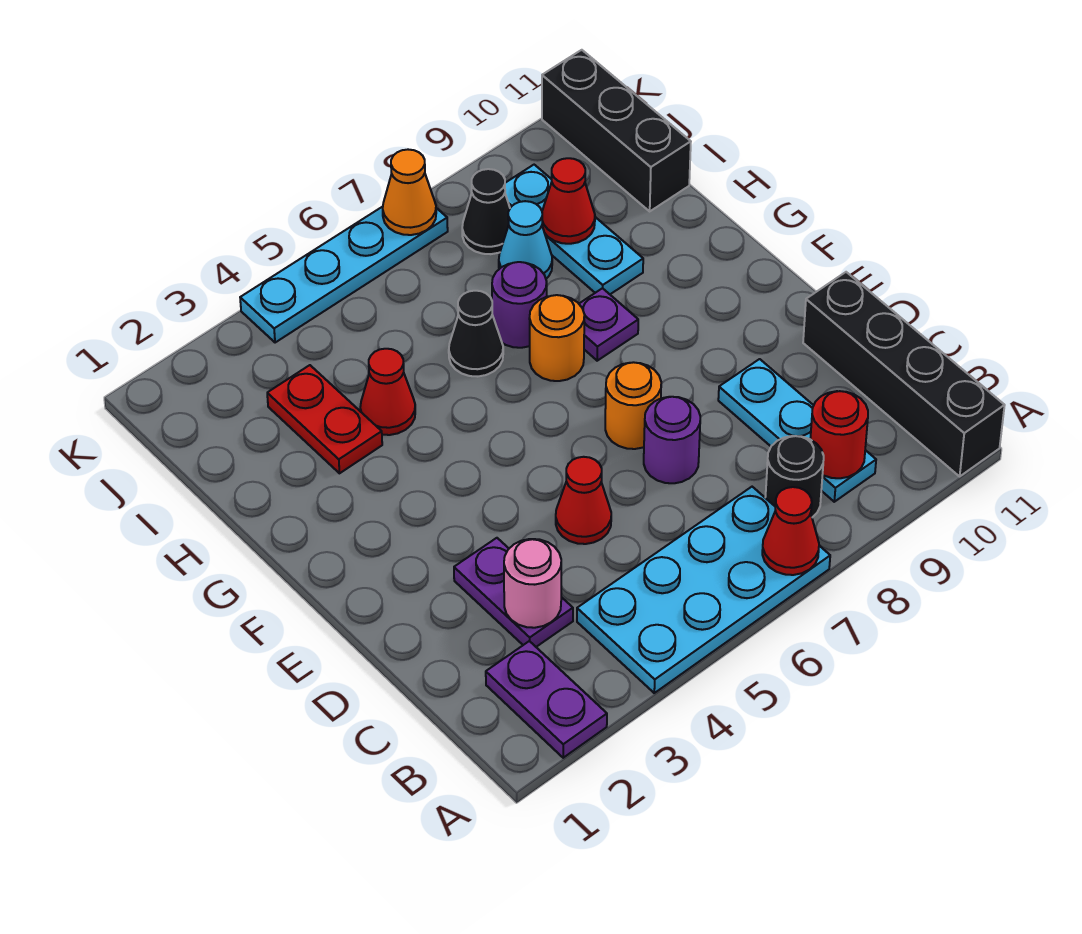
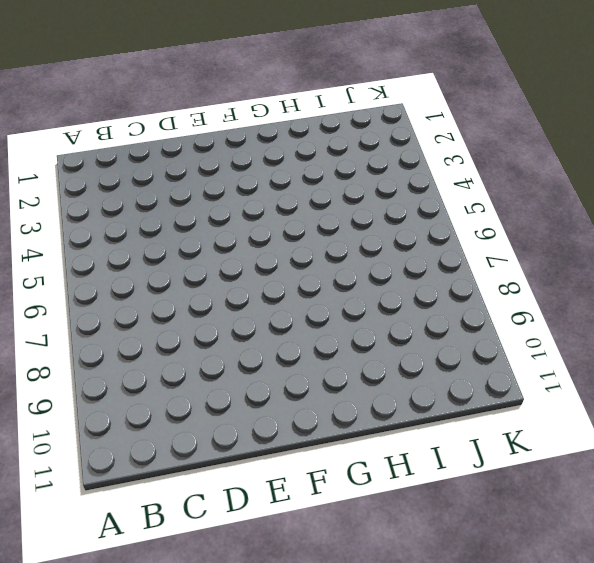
none -> purple 1x2 plate [486,641,607,758]
none -> cyan 2x4 plate [577,487,830,693]
none -> black 1x4 brick [803,272,1005,476]

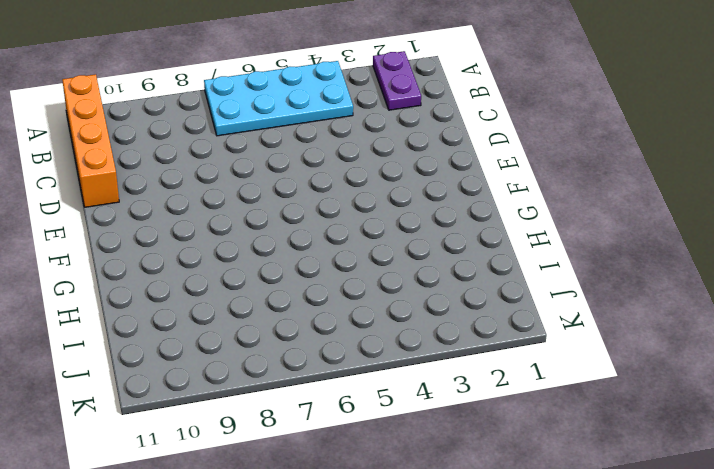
orange 1x4 brick [62,74,119,207] -> black 1x4 brick [803,272,1005,476]
none -> black 1x1 round brick [765,436,824,517]
none -> cyan 1x3 plate [718,359,876,502]
none -> purple 1x2 plate [454,538,573,647]

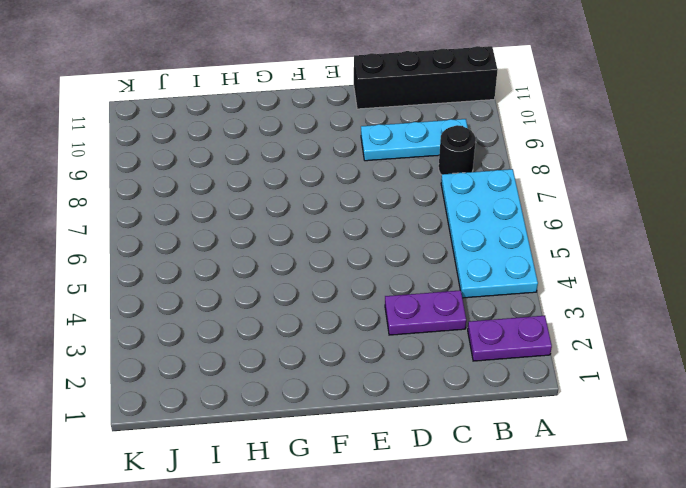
none -> red 1x1 cone [556,457,611,544]
none -> purple 1x1 round brick [644,397,700,483]
none -> orange 1x1 round brick [605,362,661,449]

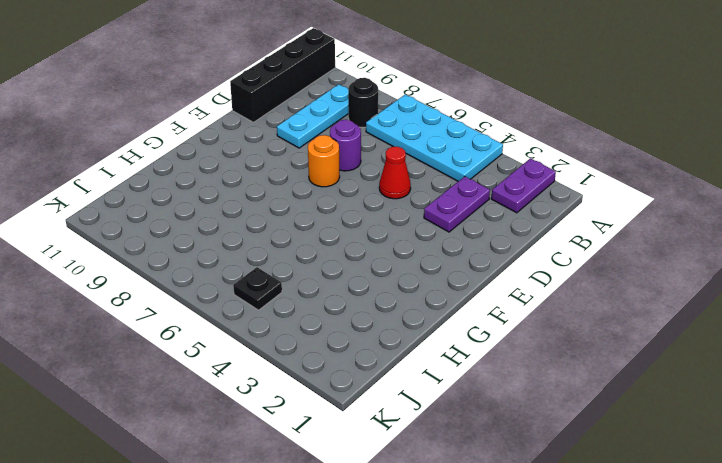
black 1x1 plate [233,267,282,310] -> none
none -> orange 1x1 round brick [529,295,584,381]
none -> purple 1x1 plate [579,288,638,361]
none -> red 1x2 plate [267,365,382,473]

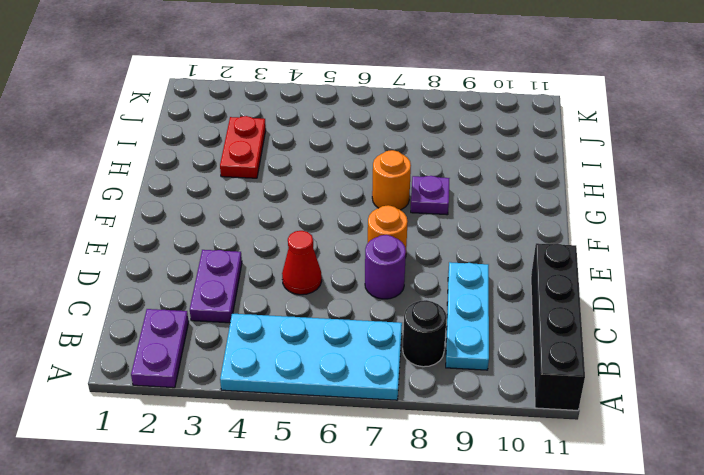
none -> red 1x1 cone [360,349,415,435]
none -> black 1x1 cone [449,291,503,377]
none -> purple 1x1 round brick [492,262,547,348]

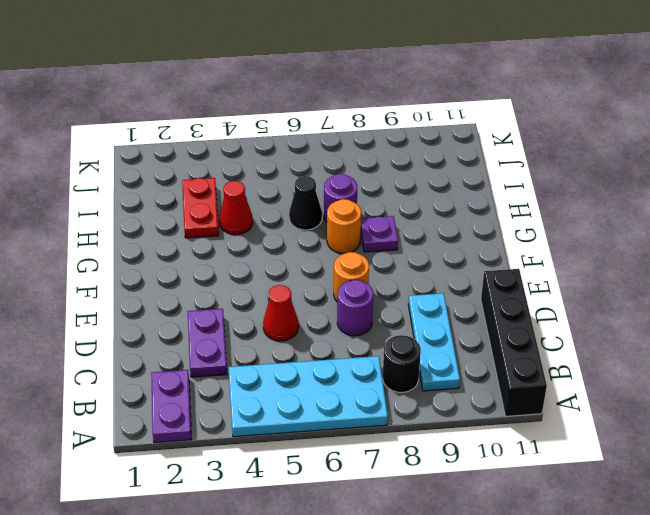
none -> cyan 1x3 plate [505,165,643,294]
none -> cyan 1x1 cone [499,201,552,279]
none -> black 1x3 brick [542,50,691,211]

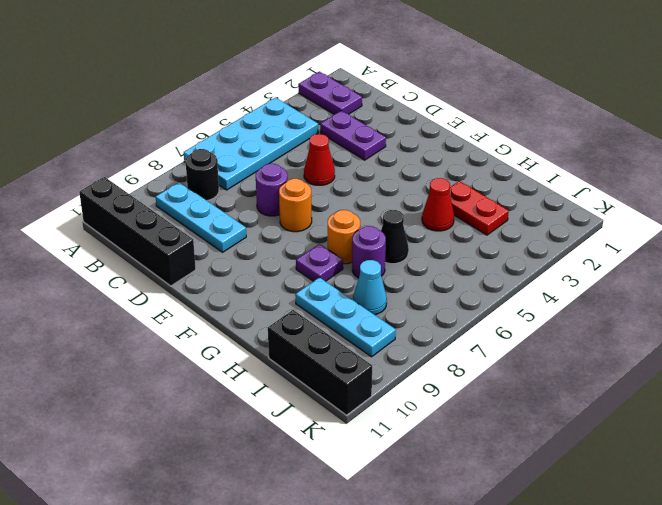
none -> black 1x1 cone [462,169,510,254]
none -> cyan 1x4 plate [240,207,448,343]
none -> red 1x1 cone [762,487,819,575]

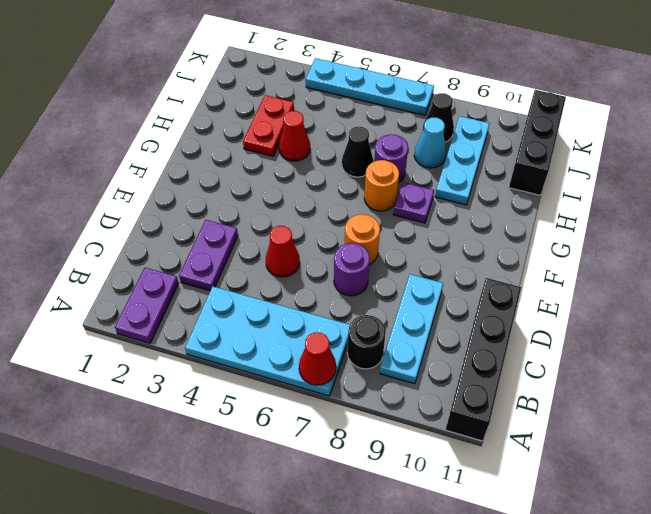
none -> red 1x1 round brick [810,391,868,478]
none -> pink 1x1 round brick [504,539,561,628]
none -> red 1x1 cone [542,158,595,244]

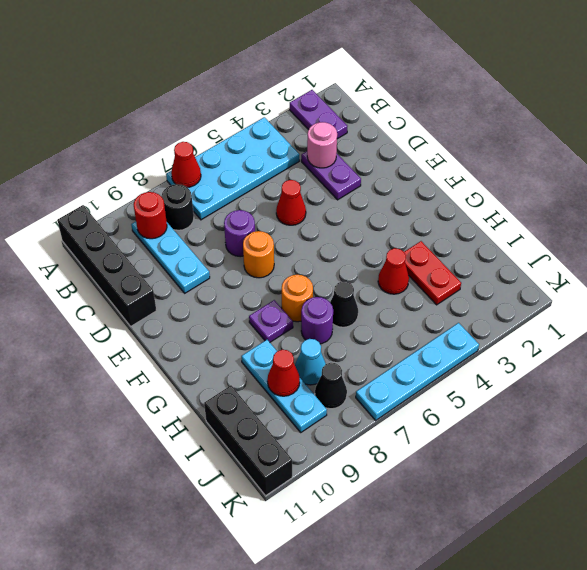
none -> orange 1x1 cone [383,150,436,235]

